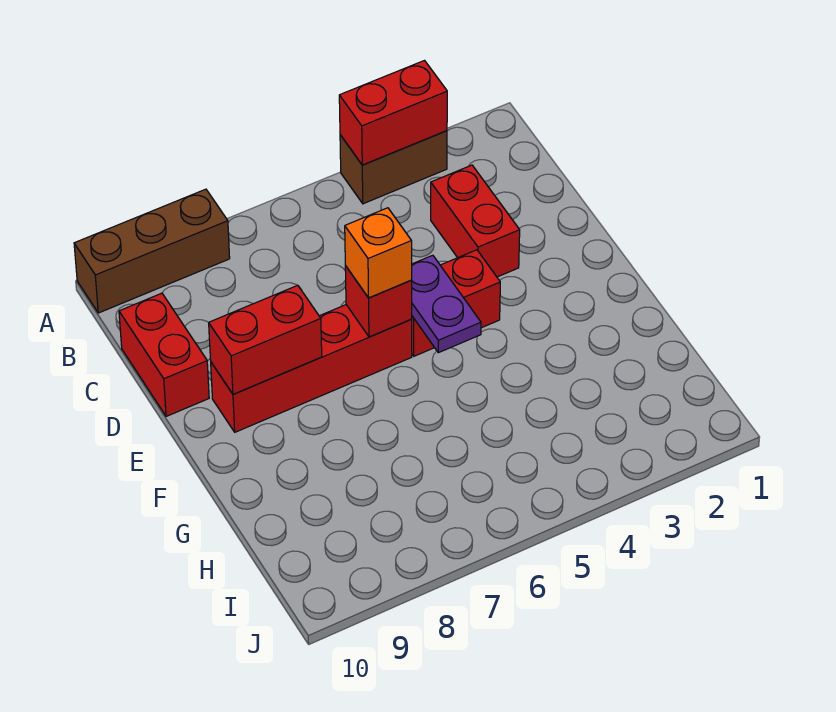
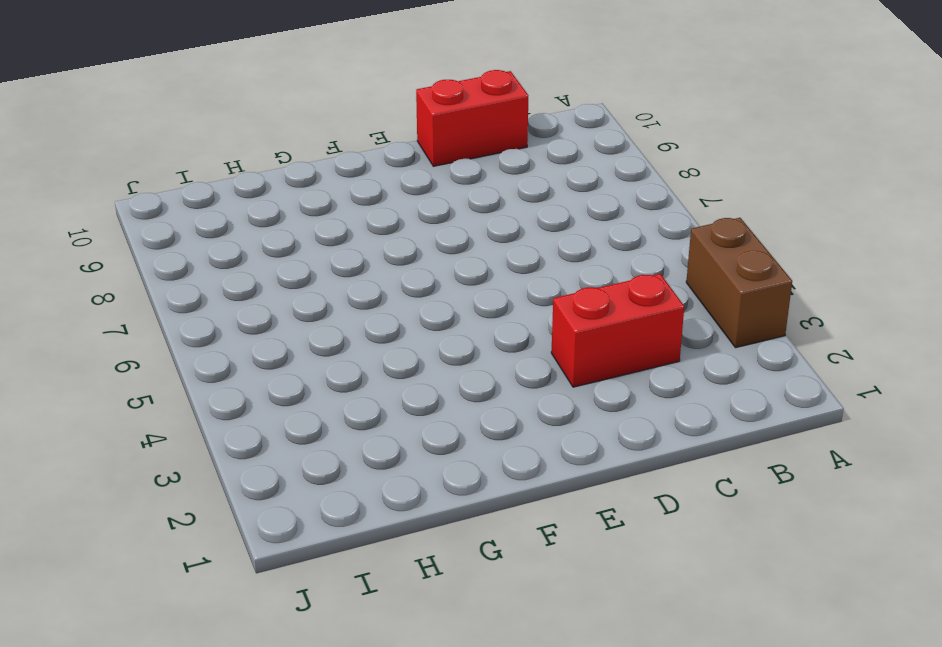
none -> brown 1x3 brick [74,189,230,313]
none -> red 1x2 brick [411,250,500,356]

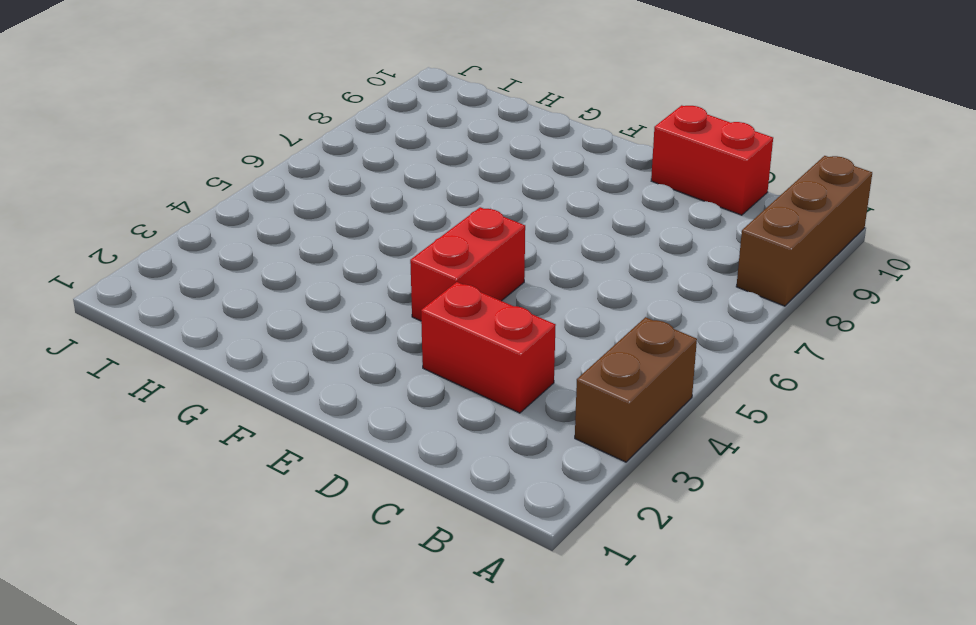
none -> red 1x4 brick [211,305,412,432]
none -> red 1x2 brick [339,61,447,165]

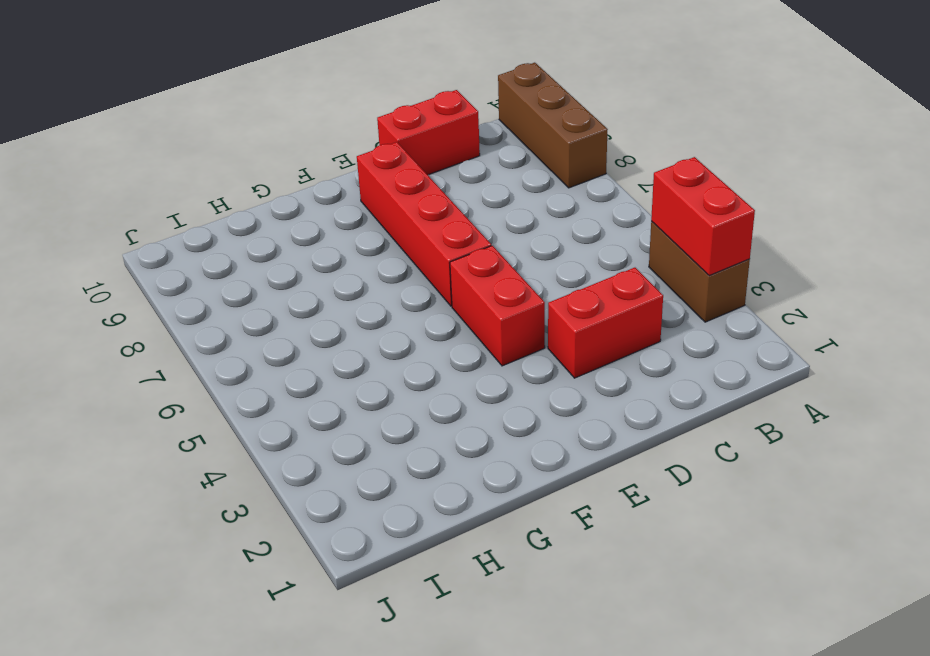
none -> purple 1x2 plate [411,255,481,353]
none -> red 1x1 brick [345,266,412,337]

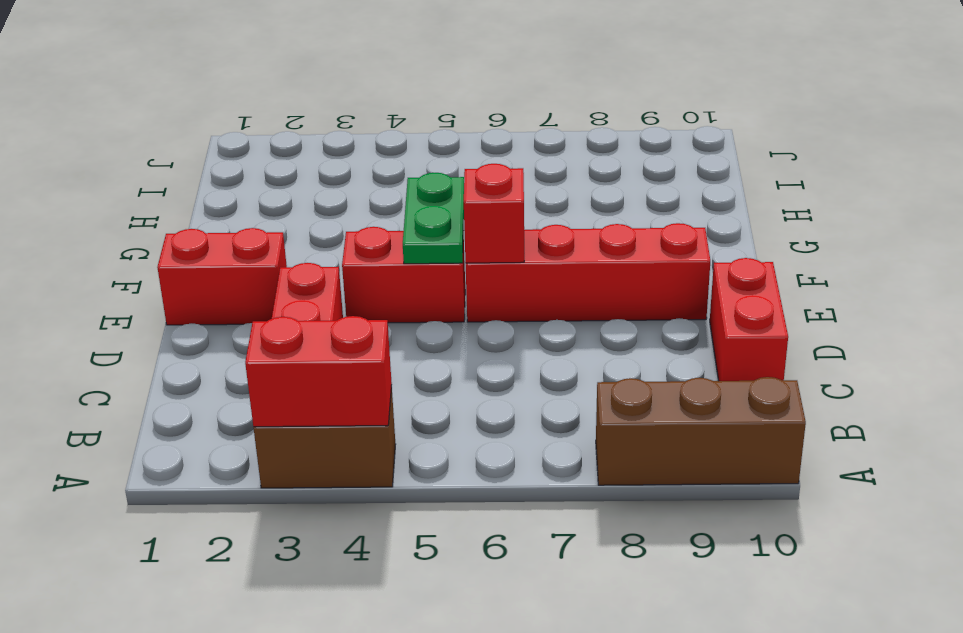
red 1x2 brick [157,228,287,325] -> red 1x2 brick moved to [209,285,322,394]
green 1x2 plate [403,173,464,264] -> purple 1x2 plate [411,255,481,353]
none -> orange 1x1 brick [345,208,412,298]

